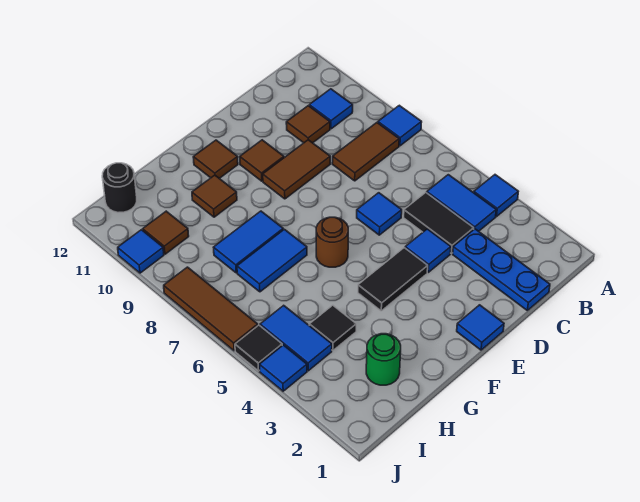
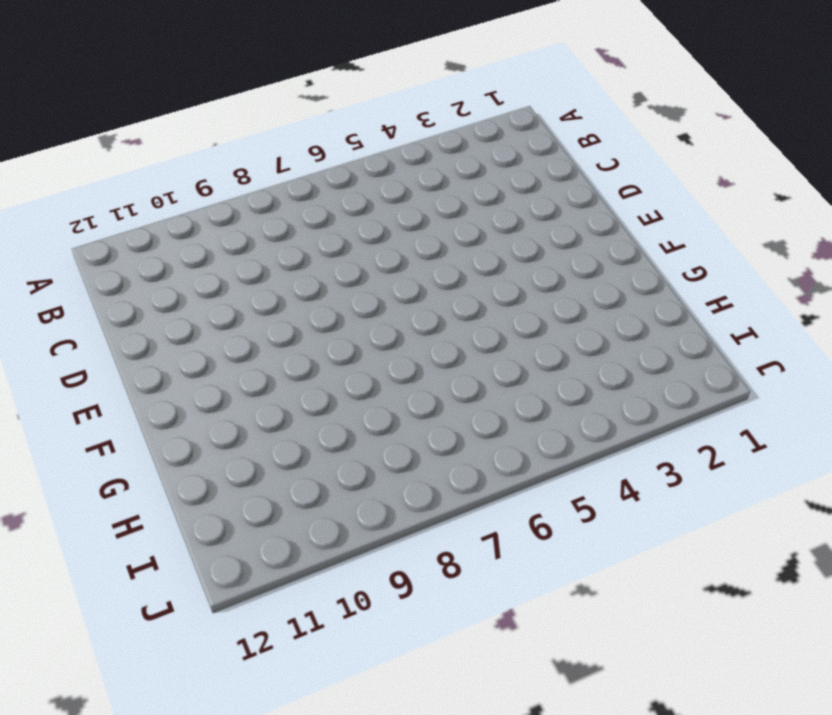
none -> blue 1x1 tile [474,175,518,216]
none -> blue 1x1 tile [378,105,422,146]
none -> blue 1x2 tile [427,175,496,231]

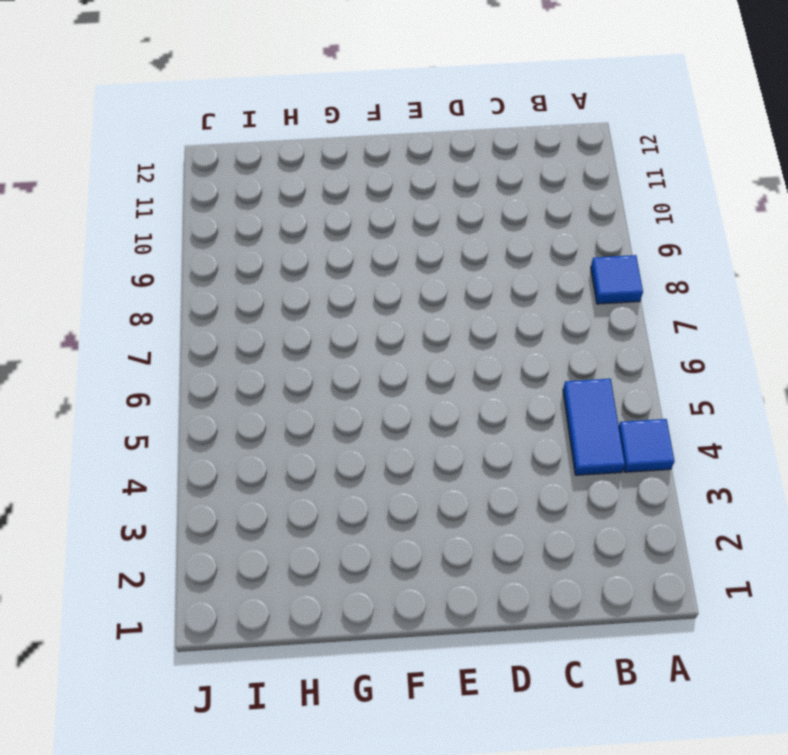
none -> brown 1x2 tile [332,123,399,181]
none -> blue 1x1 tile [309,89,353,129]
none -> blue 1x3 plate [453,229,550,310]

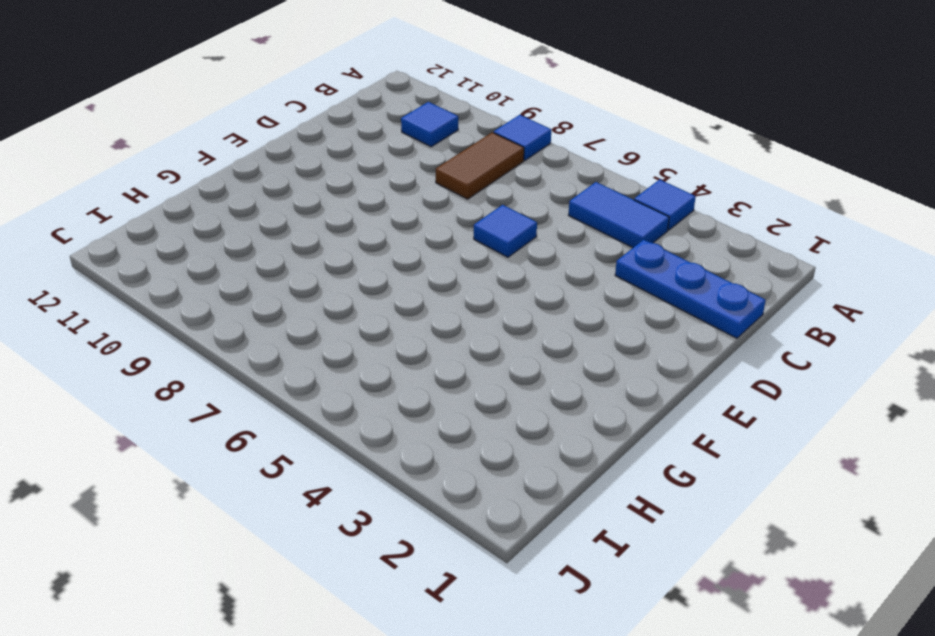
none -> black 1x2 tile [404,193,474,253]
none -> brown 1x1 tile [286,106,330,143]
none -> blue 1x1 tile [405,229,451,272]

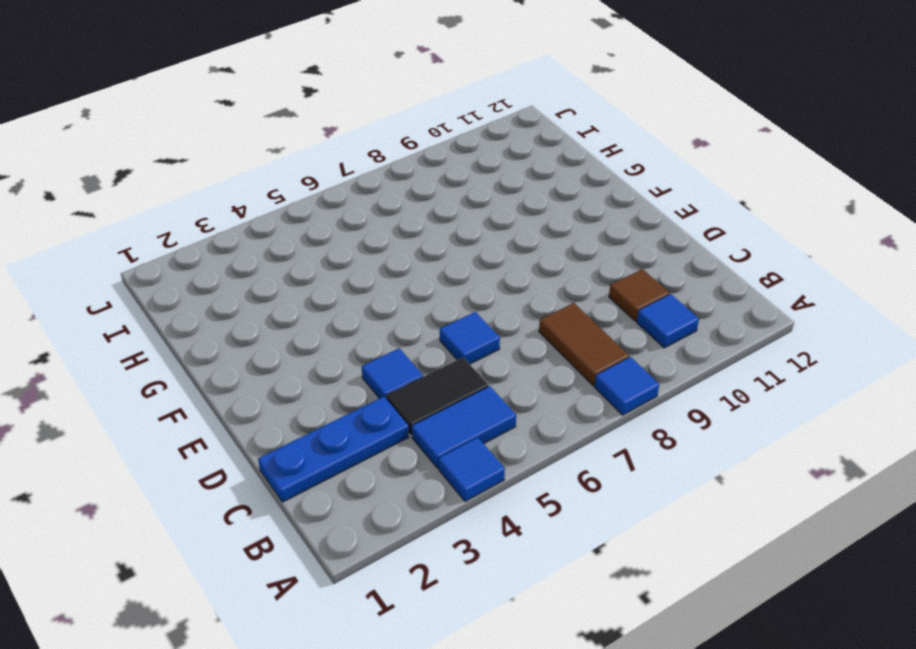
none -> brown 1x2 tile [263,140,330,199]
none -> blue 1x1 tile [457,305,504,350]
none -> black 1x2 tile [358,248,428,311]

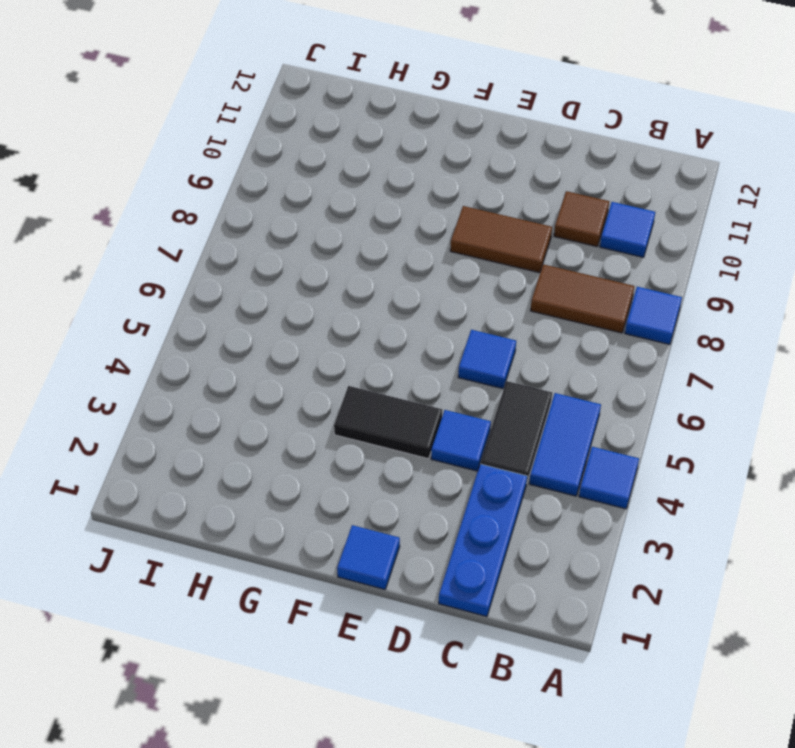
none -> brown 1x1 tile [240,140,284,181]
none -> brown 1x1 round brick [316,217,348,267]
none -> brown 1x1 tile [193,140,238,178]

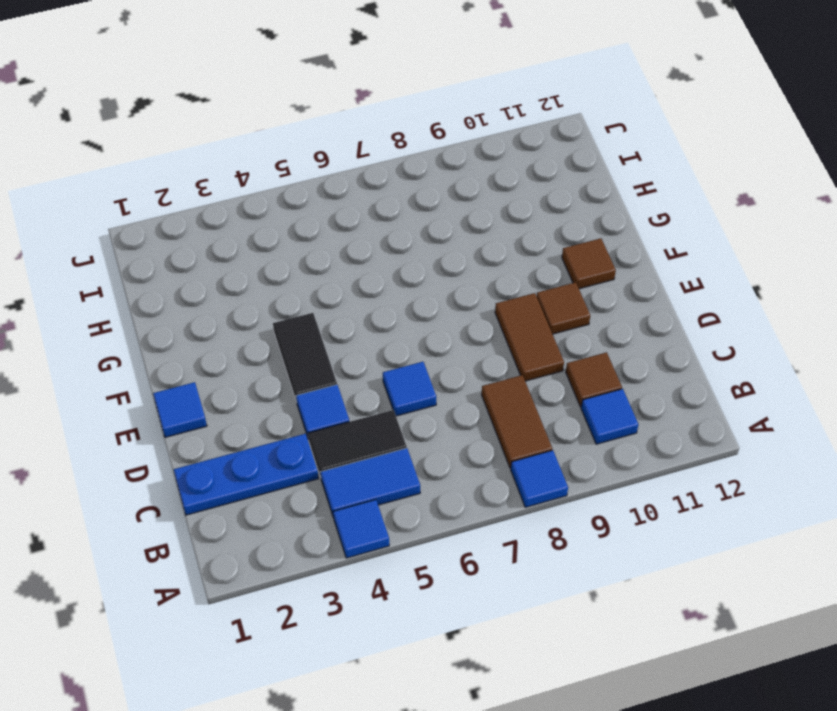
none -> brown 1x1 round brick [316,217,348,267]
none -> blue 1x2 tile [237,229,307,292]
none -> blue 1x2 tile [213,211,283,273]

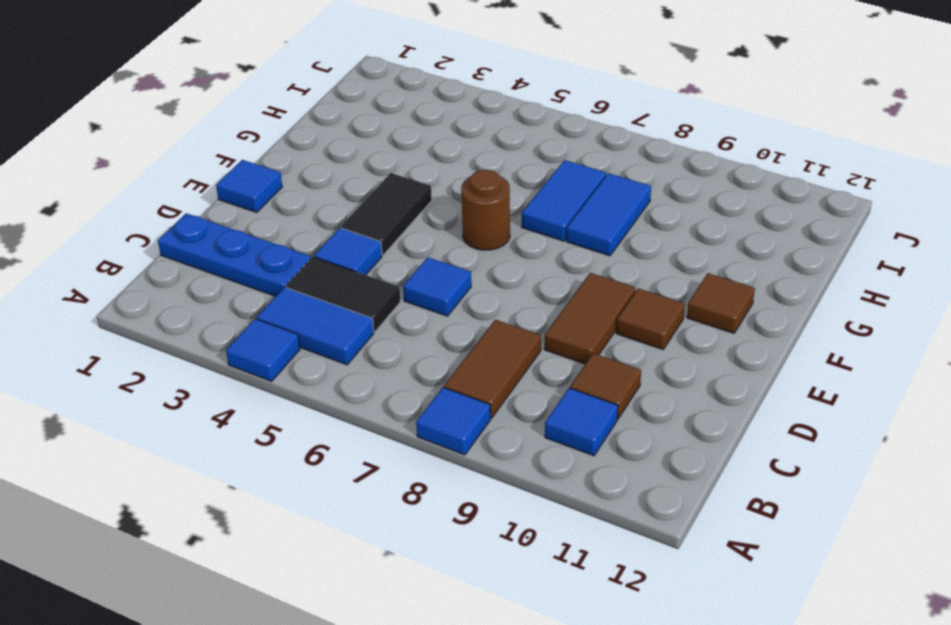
none -> brown 1x1 tile [192,175,237,217]
none -> green 1x1 round brick [366,334,401,385]
none -> black 1x1 tile [309,305,356,350]

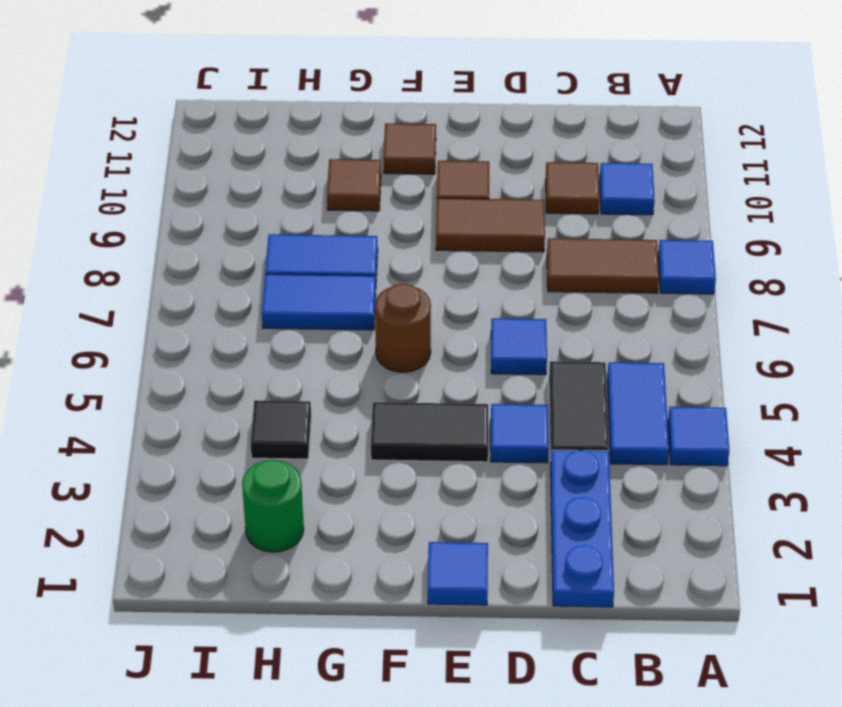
none -> blue 1x2 tile [260,305,332,371]
none -> brown 1x1 tile [143,211,189,254]
none -> black 1x1 round brick [102,163,137,212]

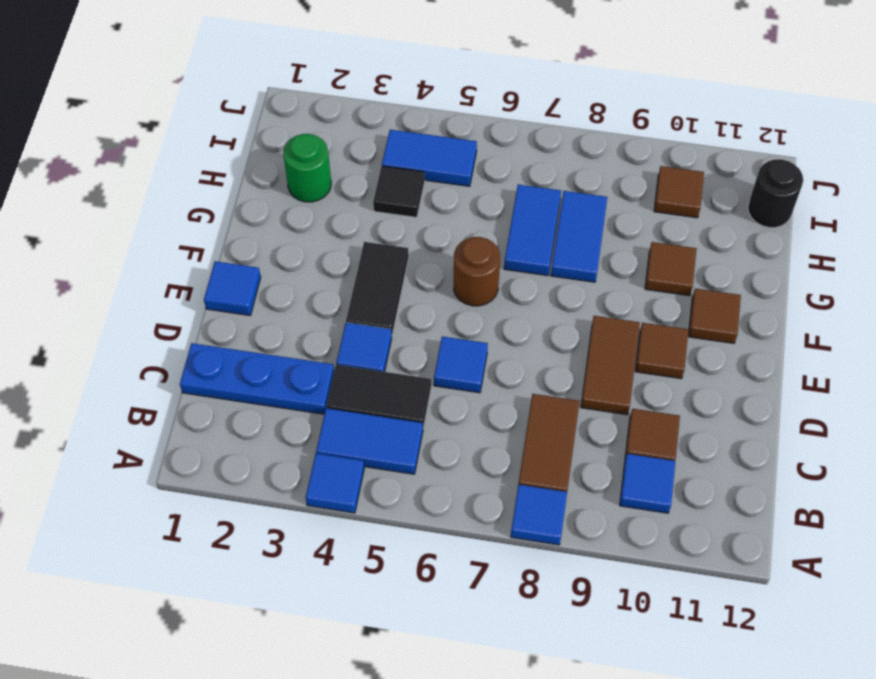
none -> blue 1x1 tile [259,345,307,391]
none -> black 1x1 tile [235,325,282,371]
none -> brown 1x3 tile [164,267,258,351]

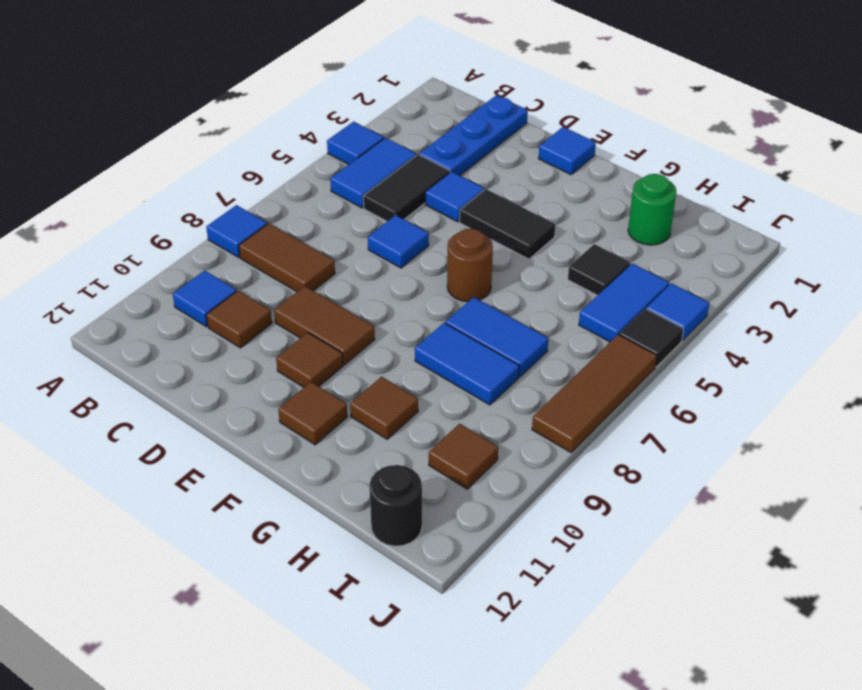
none -> blue 1x1 tile [118,230,164,273]

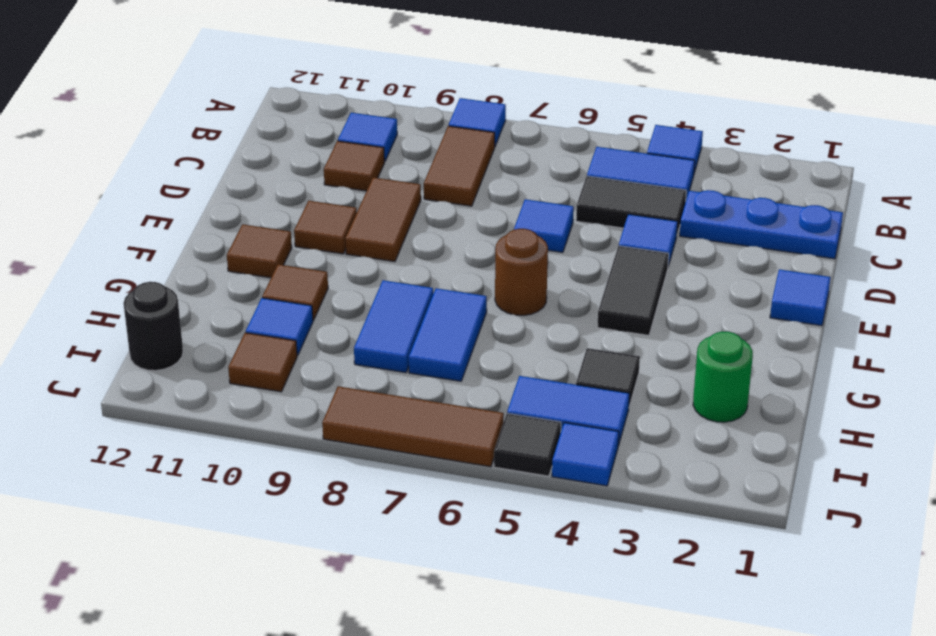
blue 1x1 tile [246,298,313,355] -> blue 1x1 tile moved to [118,230,164,273]

